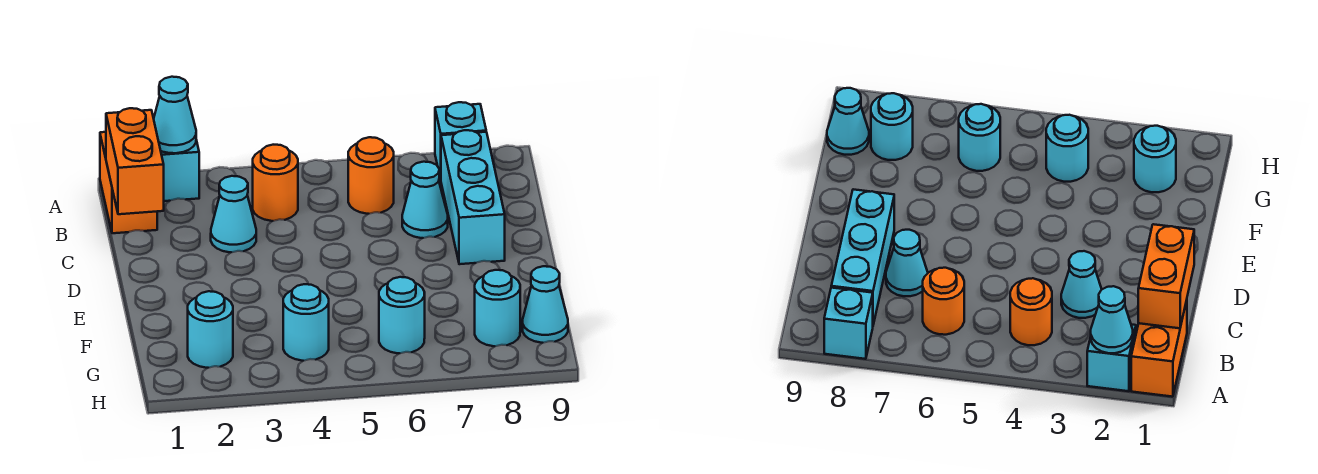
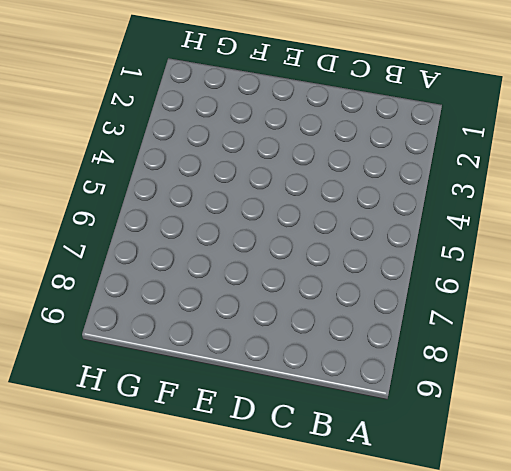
none -> orange 1x2 brick [100,132,157,233]
none -> cyan 1x1 brick [161,140,199,201]
none -> cyan 1x1 brick [435,102,486,179]

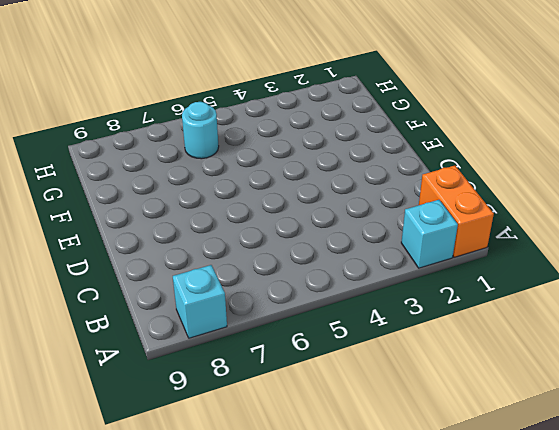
none -> orange 1x1 round brick [253,145,298,221]
none -> orange 1x1 round brick [348,137,394,214]
none -> cyan 1x3 brick [441,130,505,264]

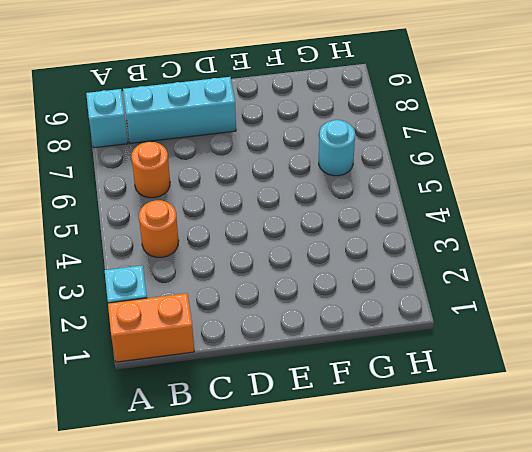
none -> cyan 1x1 cone [211,176,256,252]
none -> cyan 1x1 cone [402,162,448,238]
none -> cyan 1x1 round brick [188,291,233,368]

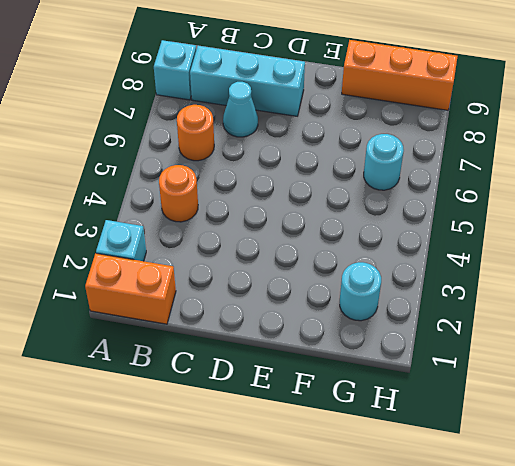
orange 1x3 brick [342,40,458,110] -> cyan 1x1 cone [523,266,568,343]
none -> cyan 1x1 cone [211,176,256,252]
none -> cyan 1x1 round brick [283,284,329,361]
none -> cyan 1x1 round brick [475,270,520,346]

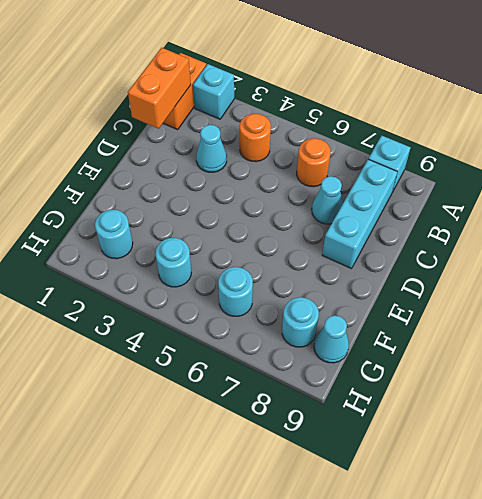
none -> cyan 1x1 cone [154,77,196,153]

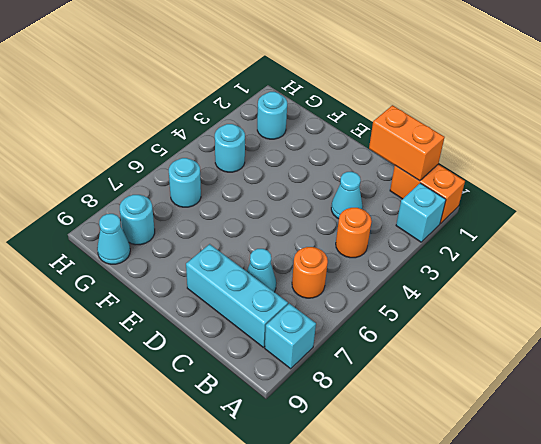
none -> cyan 1x1 cone [154,77,196,153]

